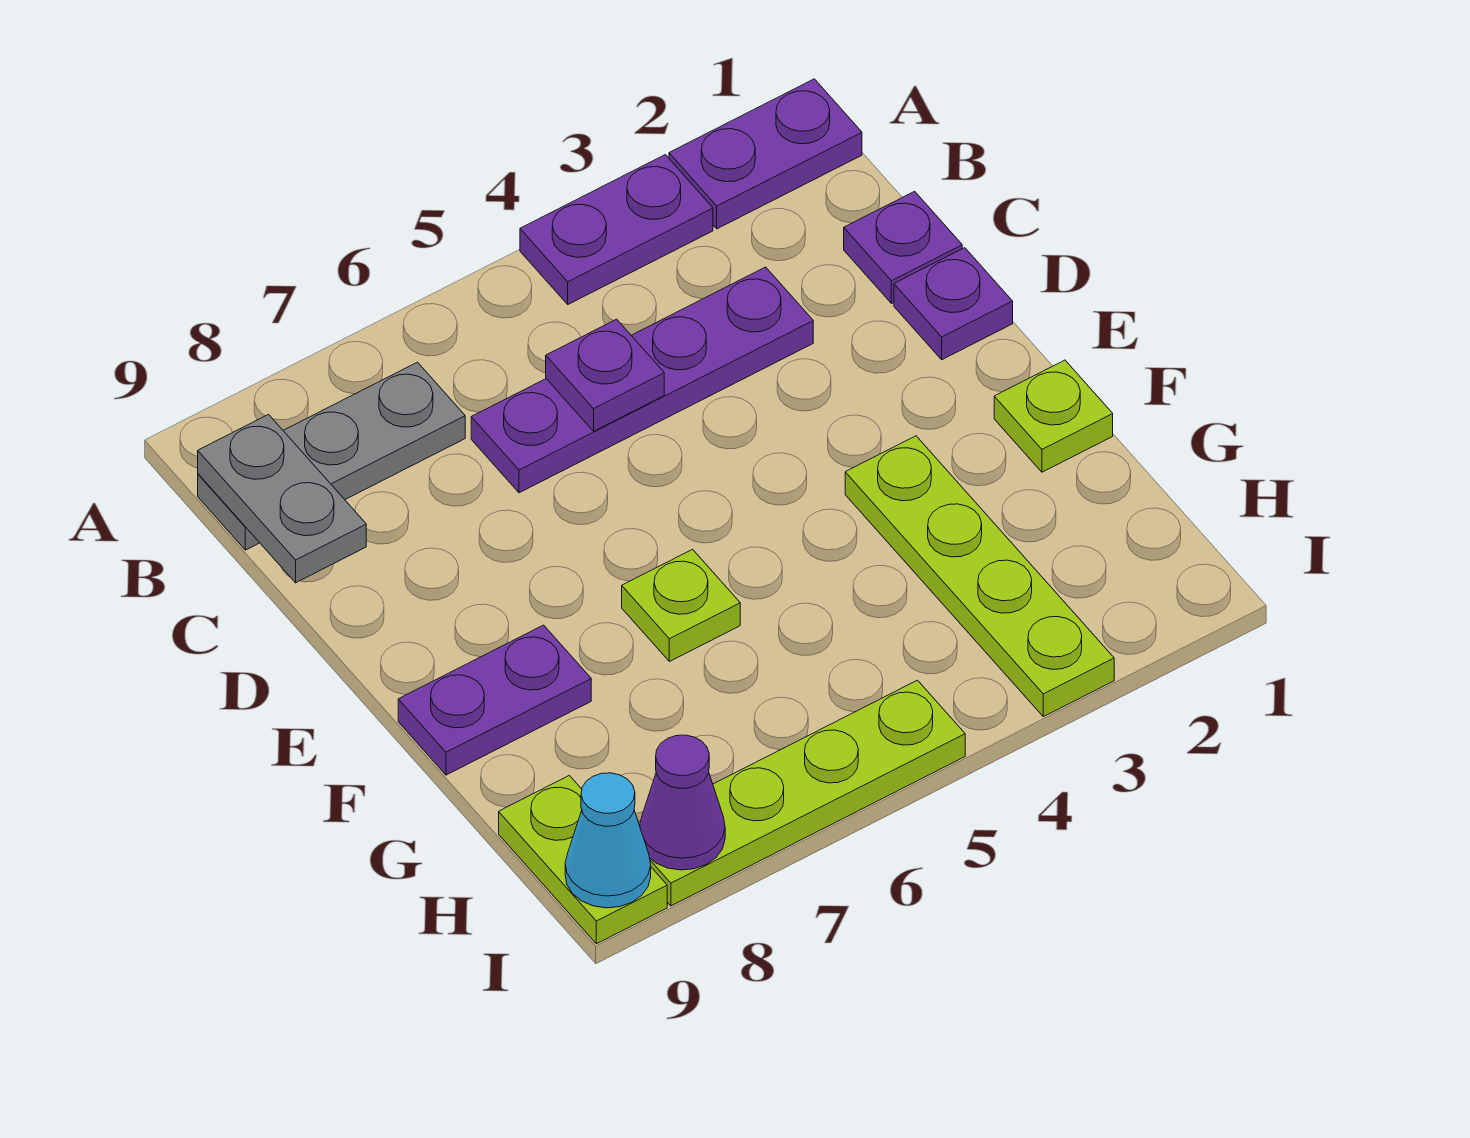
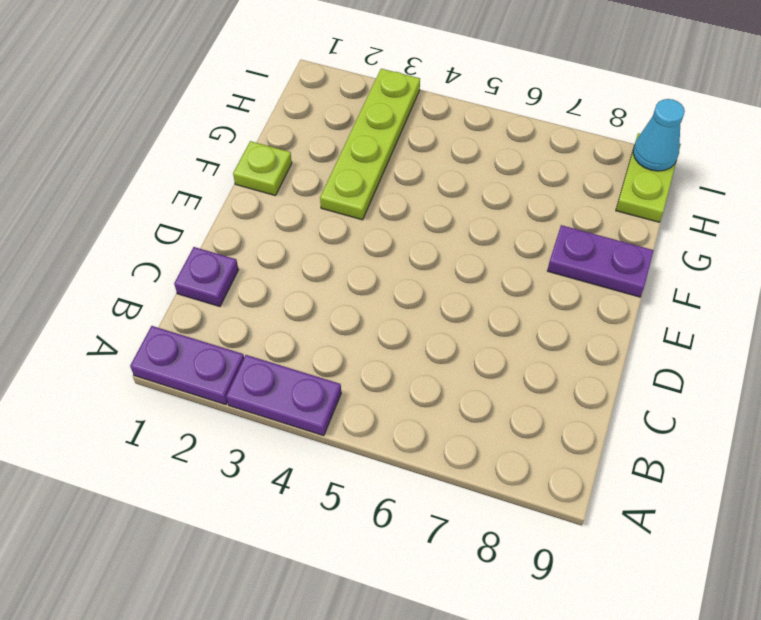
none -> grey 1x3 plate [198,362,465,550]
none -> purple 1x4 plate [471,267,813,493]
none -> purple 1x1 plate [894,248,1013,360]

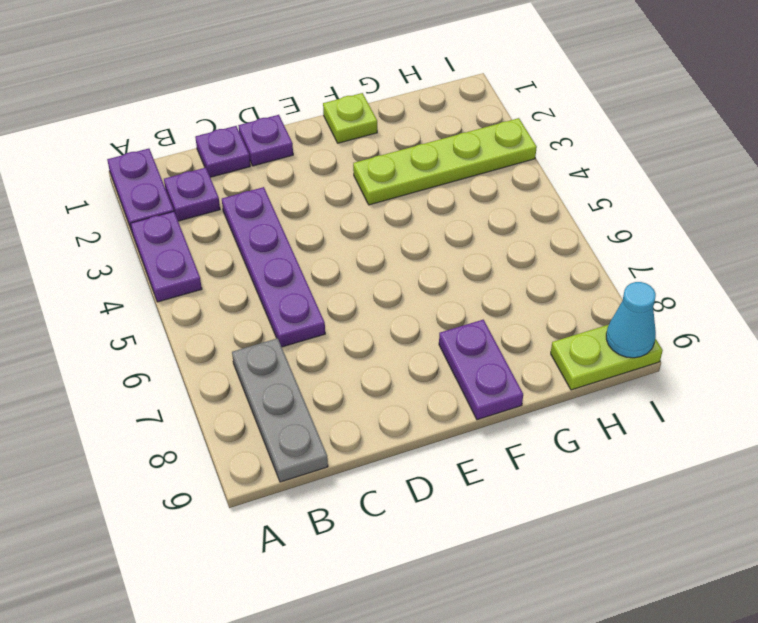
purple 1x1 plate [164,168,220,221] -> purple 1x1 plate moved to [546,319,664,431]
none -> lime 1x1 plate [622,550,740,662]
none -> lime 1x4 plate [638,680,965,906]
none -> grey 1x2 plate [198,415,366,583]

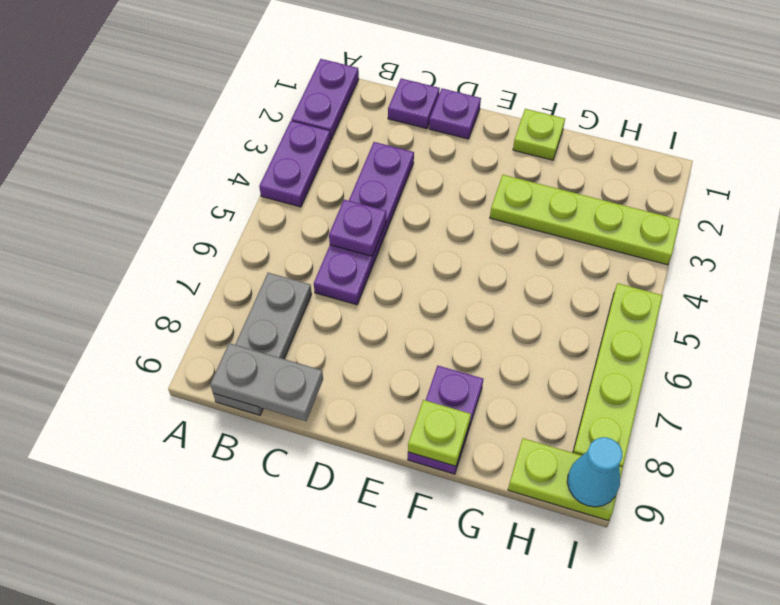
lime 1x1 plate [408,400,471,466] -> lime 1x1 plate moved to [622,550,740,662]
none -> purple 1x1 cone [640,735,725,870]

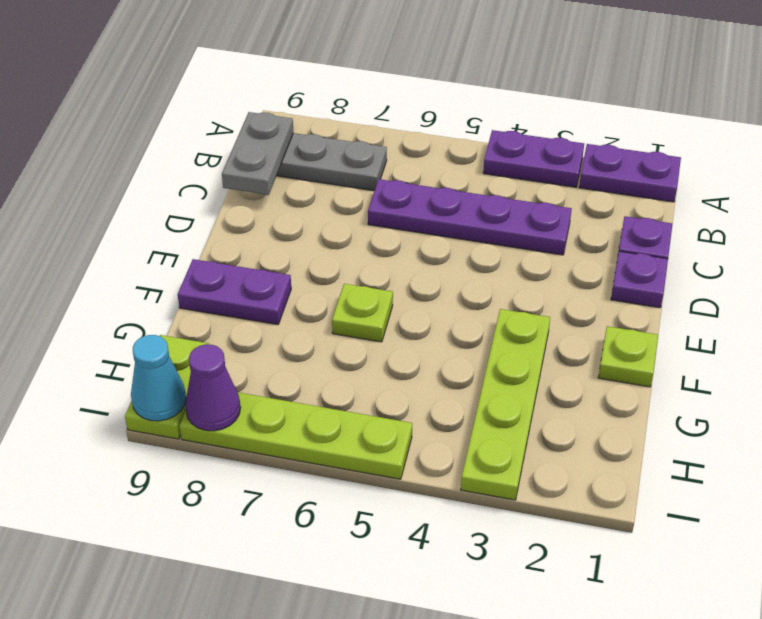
none -> purple 1x1 plate [546,319,664,431]

